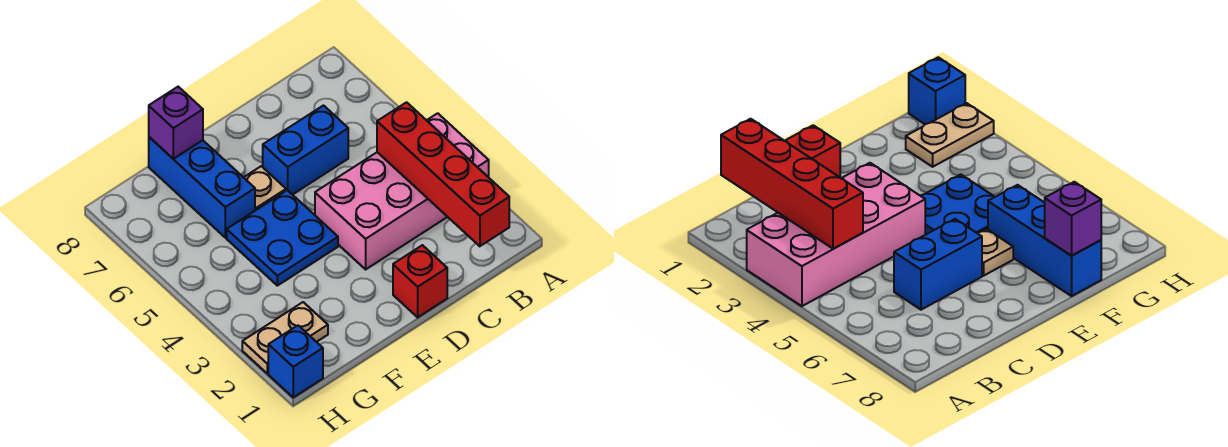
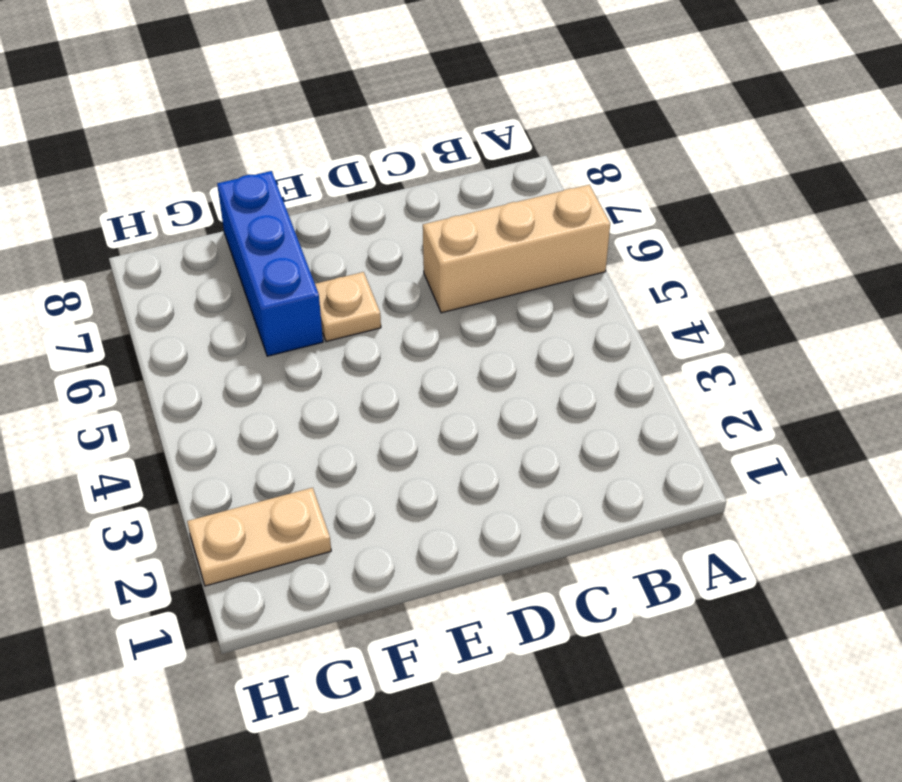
tan 1x3 brick [423,185,610,313] -> blue 1x2 brick [263,106,348,195]
none -> pink 2x4 brick [315,113,489,269]
none -> red 1x1 brick [393,245,447,317]

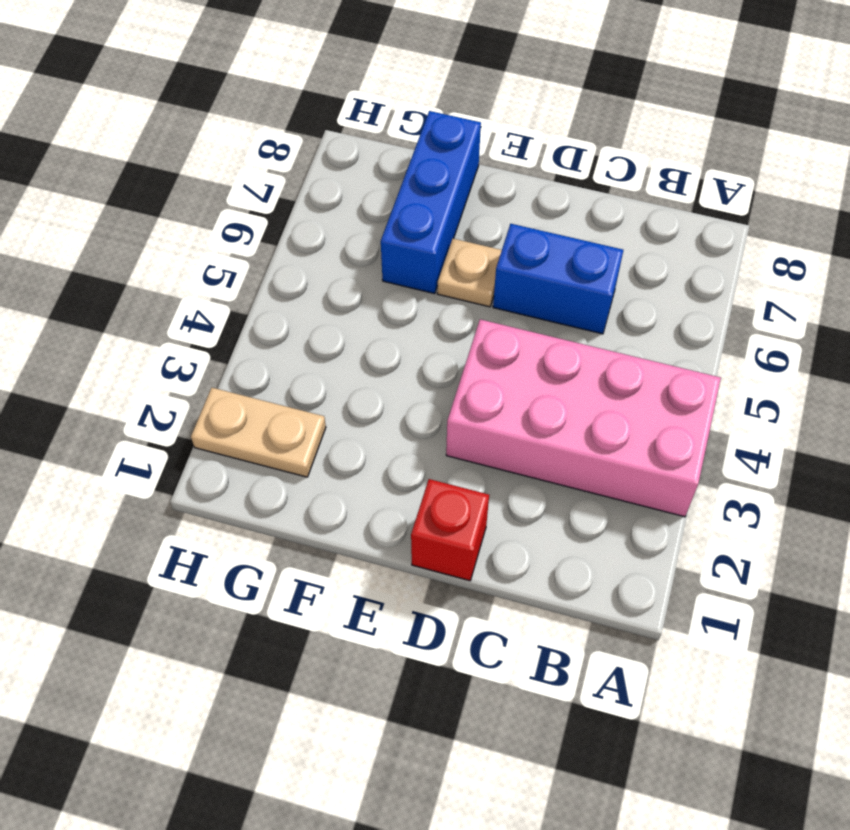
none -> blue 2x2 plate [227,190,338,286]
none -> blue 1x1 brick [268,326,323,397]

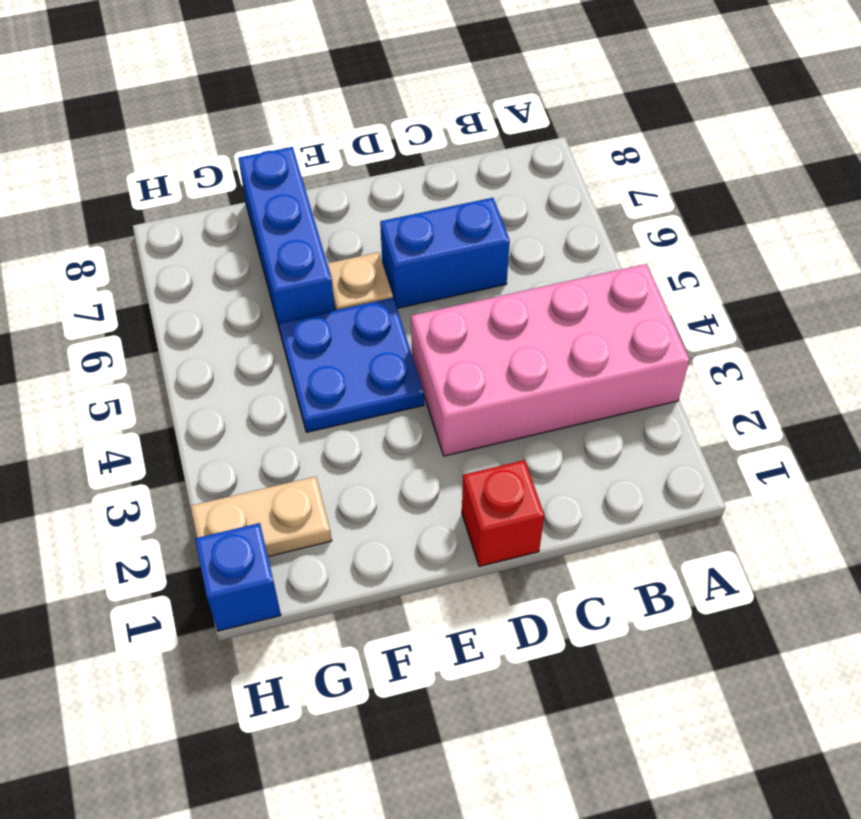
none -> red 1x4 brick [377,102,509,246]
none -> purple 1x1 brick [149,87,203,159]

